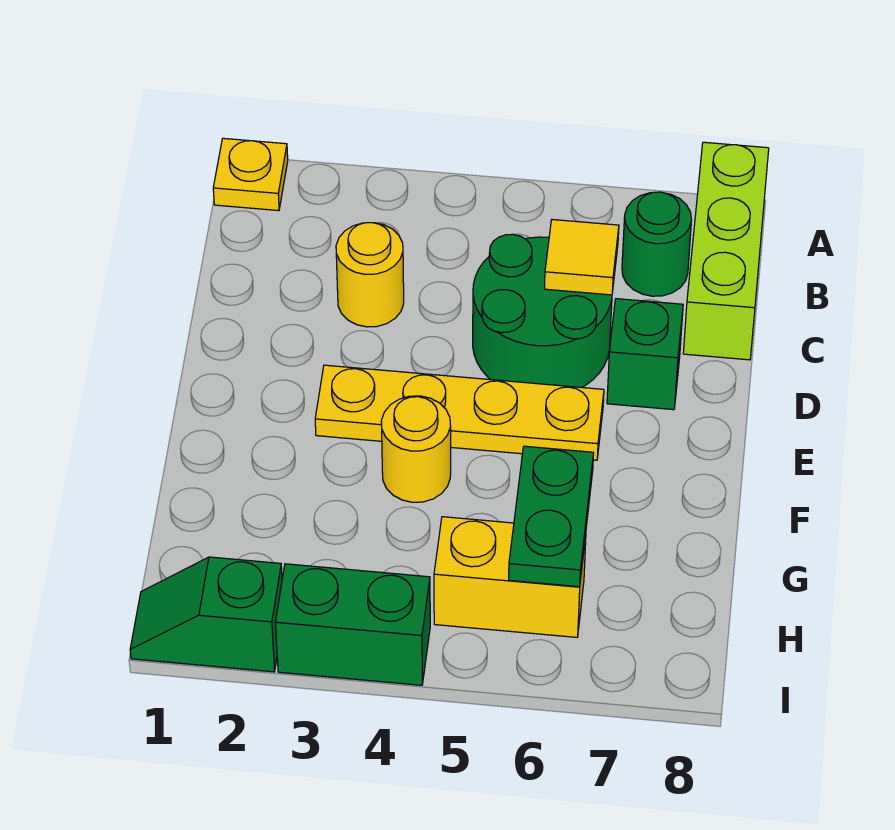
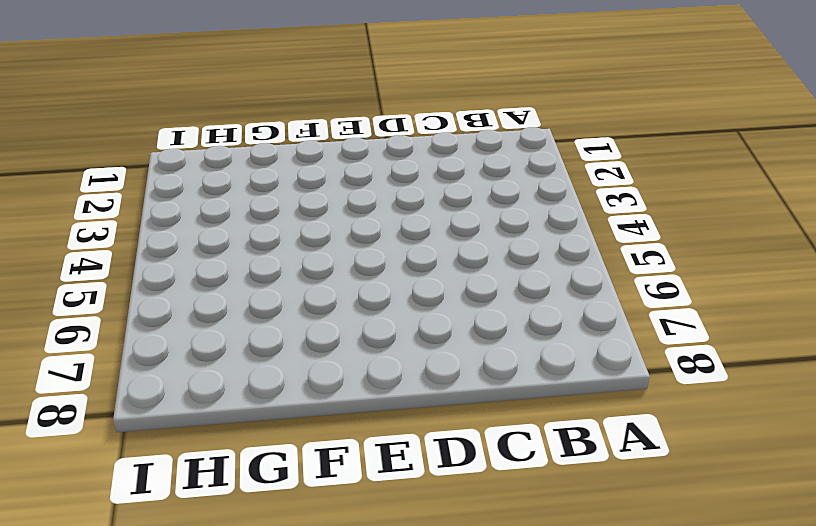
none -> yellow 1x1 plate [213,138,288,211]
none -> lime 1x3 brick [683,142,769,360]
none -> green 1x1 round brick [622,192,692,296]

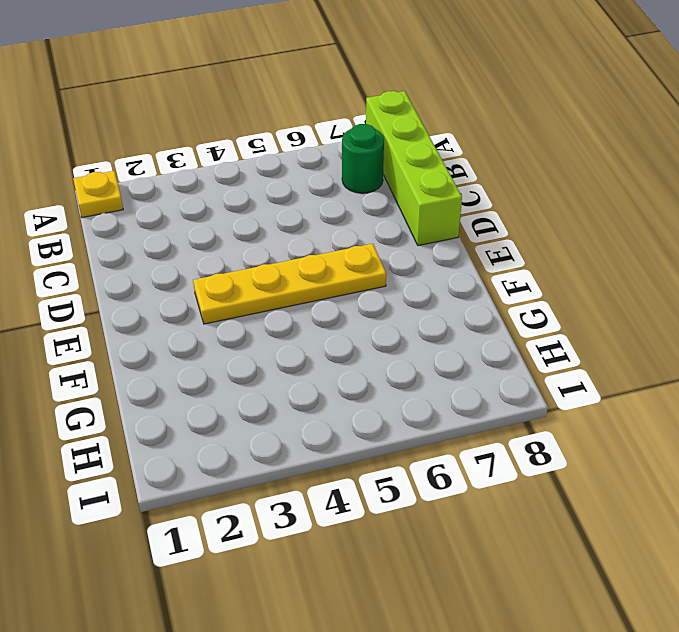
lime 1x4 brick [366,91,462,246] -> lime 1x3 brick [683,142,769,360]
none -> yellow 1x1 round brick [336,223,404,327]
none -> green 2x2 round brick [473,234,612,387]
none -> green 1x1 brick [607,299,683,410]

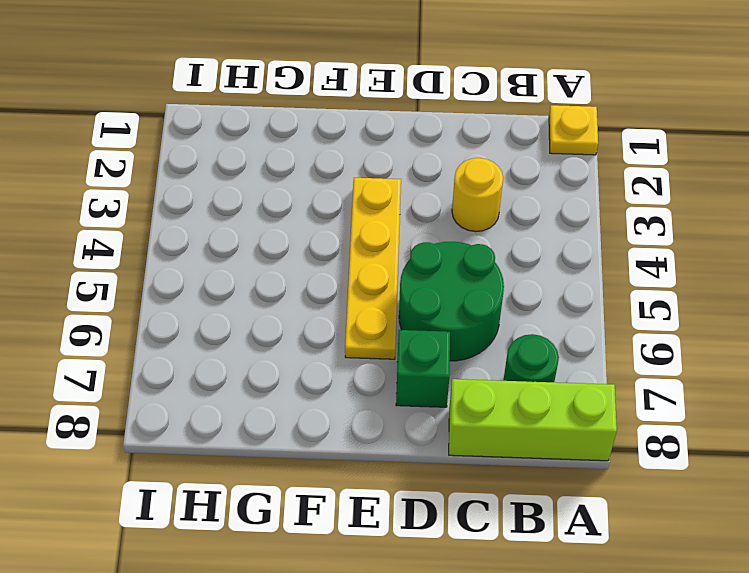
none -> yellow 1x1 round brick [381,396,451,502]
none -> yellow 1x2 brick [434,517,586,637]
none -> green 1x2 slope [130,557,282,672]

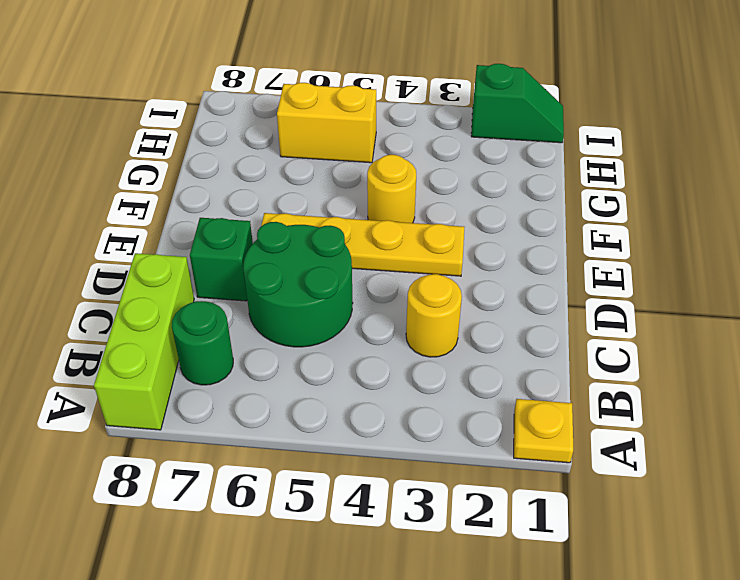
none -> green 1x2 brick [275,564,430,685]
none -> yellow 1x1 tile [545,220,619,295]
none -> green 1x2 plate [509,446,594,587]

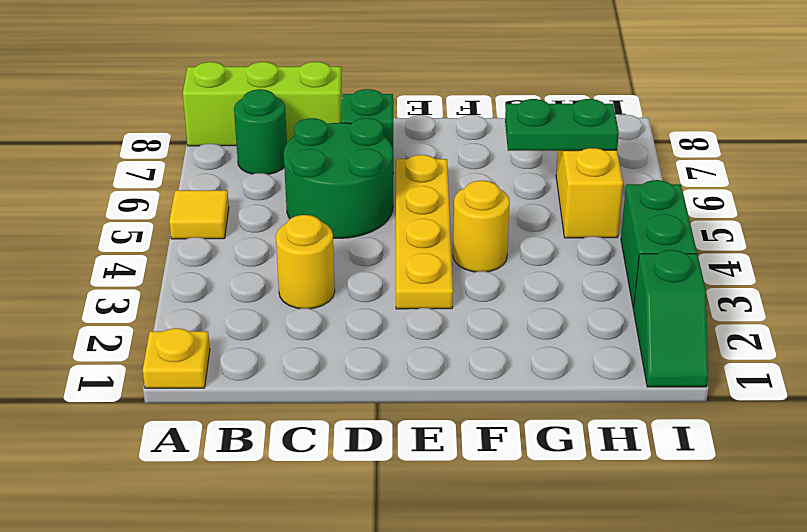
yellow 1x1 tile [169,190,229,239] -> yellow 1x1 tile moved to [545,220,619,295]

